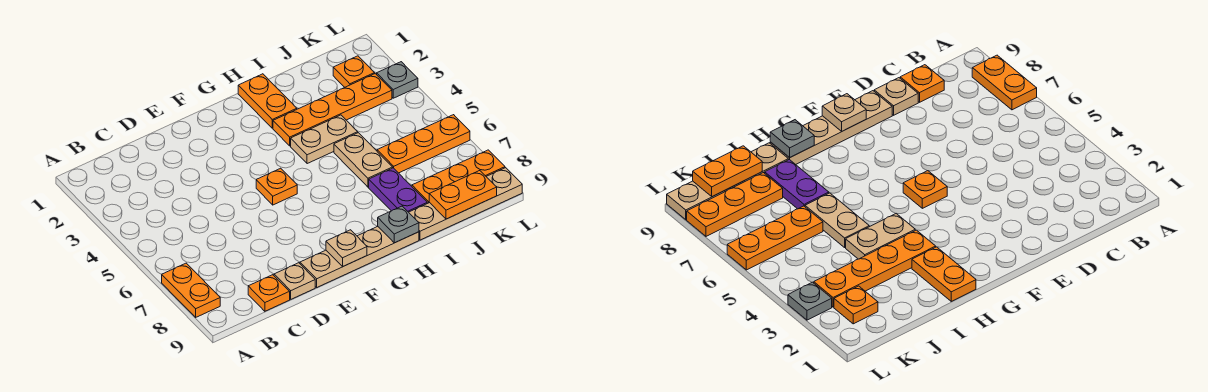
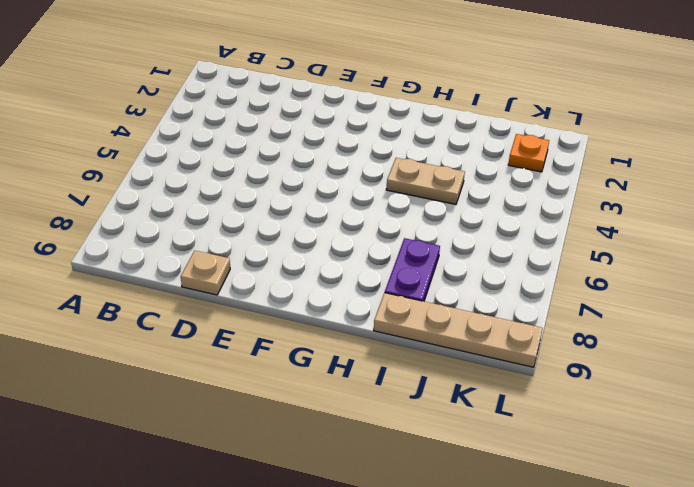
none -> orange 1x2 plate [162,263,220,317]
none -> orange 1x1 plate [248,275,290,311]
none -> tan 1x4 plate [300,226,419,287]

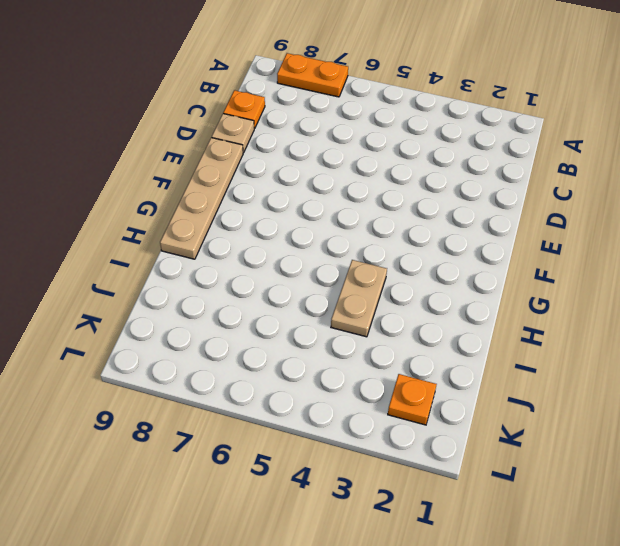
none -> orange 1x1 plate [256,168,297,205]
none -> orange 1x2 plate [238,74,297,128]
none -> orange 1x4 plate [273,74,392,146]

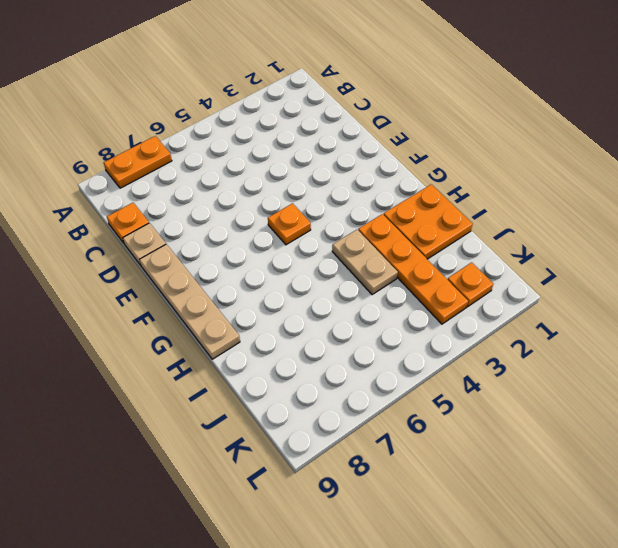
orange 2x2 plate [384,184,473,259] -> orange 1x2 plate [238,74,297,128]
none -> tan 1x2 plate [334,133,393,187]
none -> purple 1x2 plate [369,168,427,212]
none -> tan 1x4 plate [409,168,522,240]

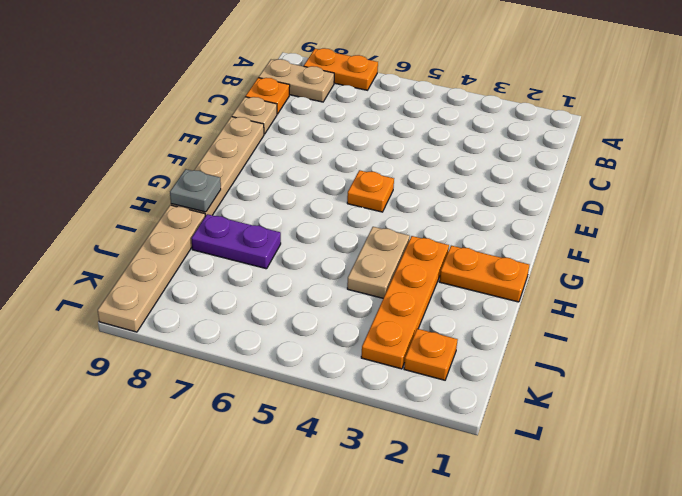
tan 1x2 plate [259,59,334,102] -> tan 1x2 plate moved to [334,133,393,187]
none -> orange 1x3 plate [377,115,470,173]
none -> orange 1x3 plate [412,150,505,203]
none -> grey 1x1 plate [377,62,418,98]

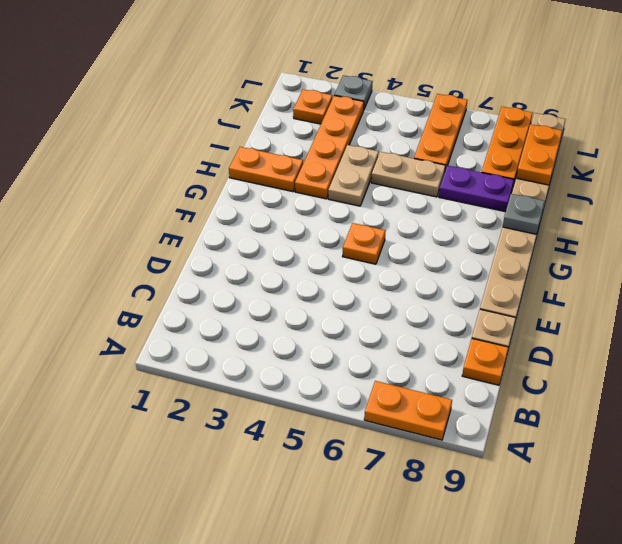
none -> tan 1x1 plate [326,230,367,266]

